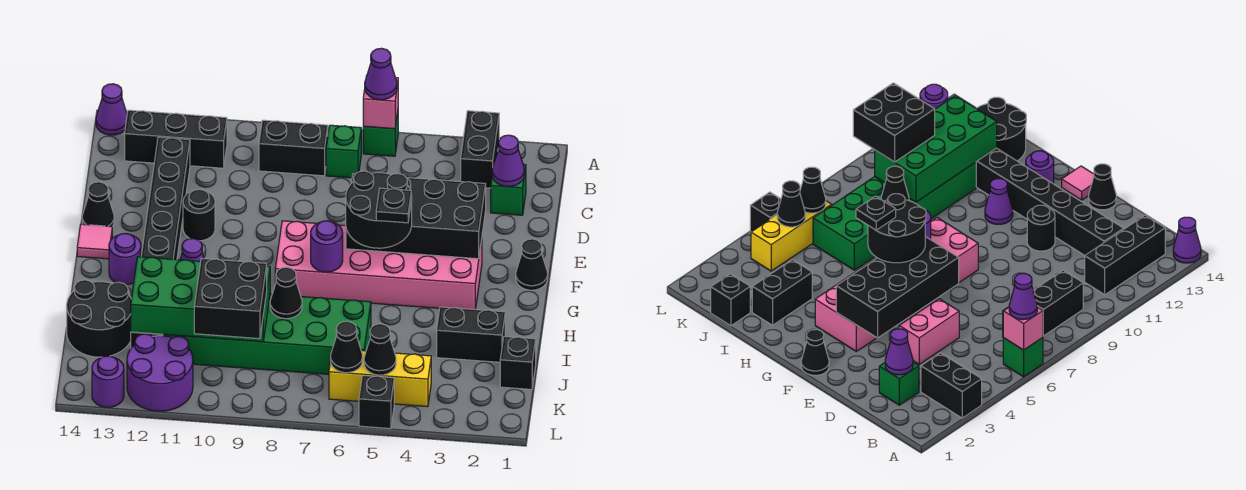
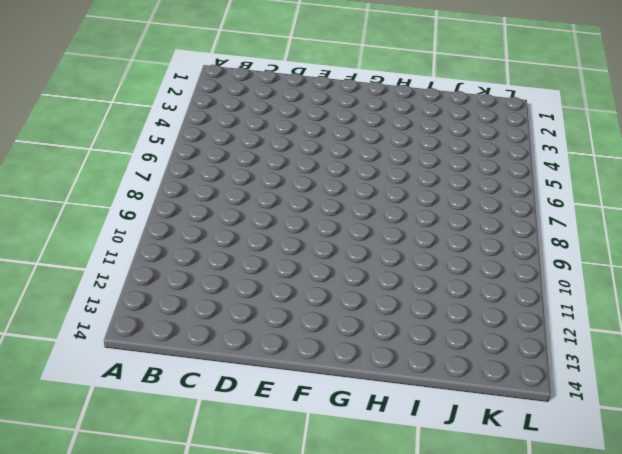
none -> black 1x2 brick [461,111,499,188]
none -> green 1x1 brick [363,112,398,156]
none -> purple 1x1 cone [96,84,127,135]
none -> green 1x1 brick [326,125,361,178]

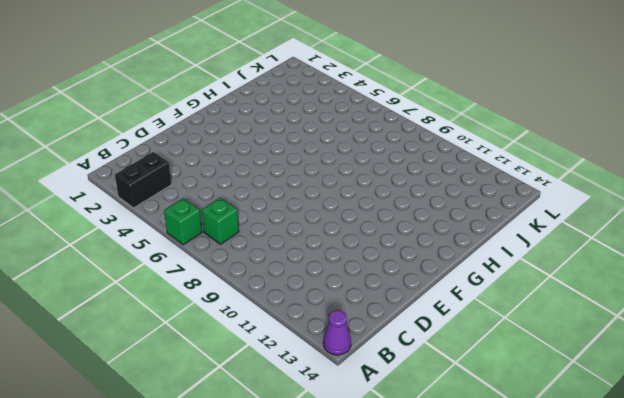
none -> black 1x2 brick [259,120,328,176]
none -> black 1x3 brick [125,110,227,168]
none -> green 1x1 brick [491,164,526,215]
none -> black 1x8 brick [131,137,190,348]

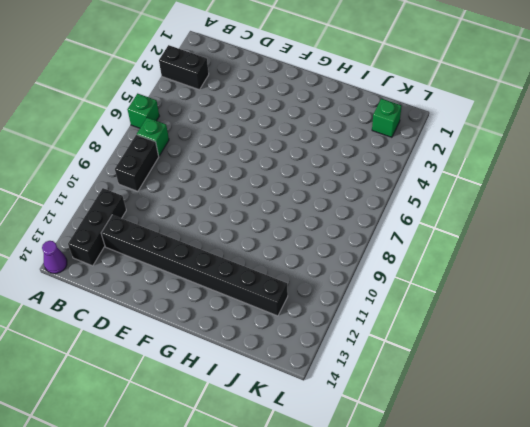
green 1x1 brick [372,99,402,137] -> green 1x1 brick moved to [491,164,526,215]
none -> pink 1x2 brick [899,299,959,364]
none -> black 1x1 round brick [183,189,215,241]
none -> black 1x1 cone [82,182,114,227]
none -> black 1x1 cone [516,239,548,290]

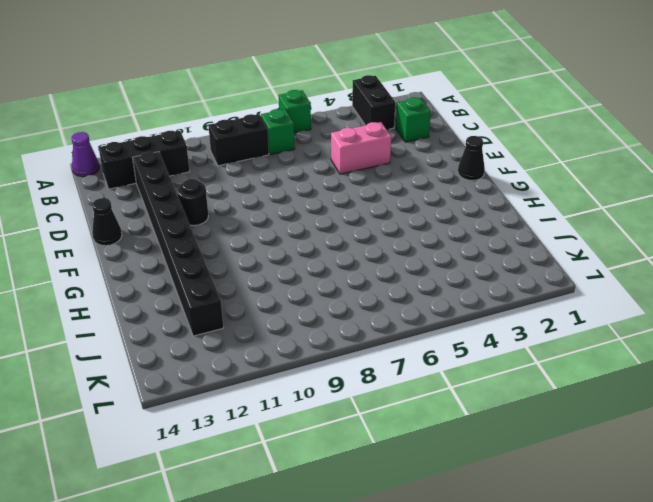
none -> pink 2x6 brick [275,221,482,309]
none -> pink 1x1 tile [77,224,112,259]
none -> purple 1x1 cone [180,238,204,261]
none -> purple 1x1 round brick [109,233,141,285]

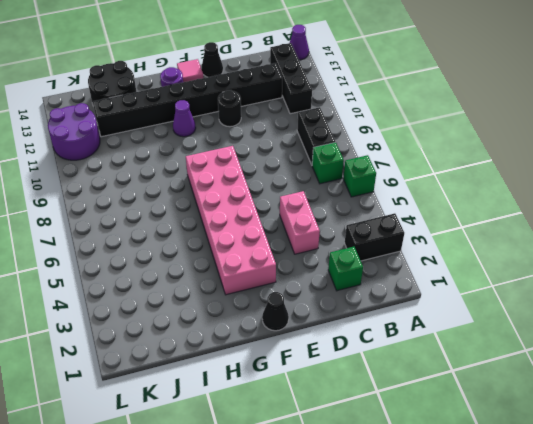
none -> black 1x2 brick [437,307,505,362]
none -> green 2x6 brick [164,294,371,374]
none -> black 1x1 brick [500,336,536,390]
none -> yellow 1x3 brick [329,351,431,407]

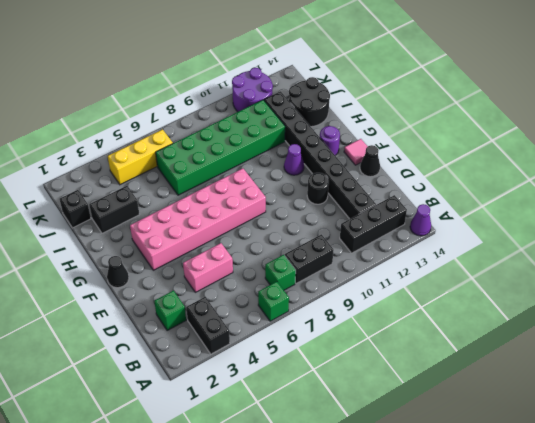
none -> black 1x1 brick [359,376,394,429]
none -> purple 1x1 round brick [92,356,124,407]
none -> pink 1x1 brick [363,78,398,129]
none -> purple 1x1 cone [492,135,524,187]

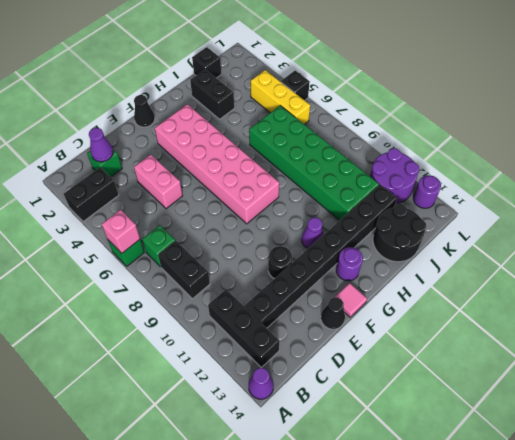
none -> black 2x4 brick [346,174,486,259]
none -> purple 1x1 round brick [311,221,343,272]
none -> black 1x1 cone [270,267,302,319]
none -> green 2x4 brick [131,257,270,342]

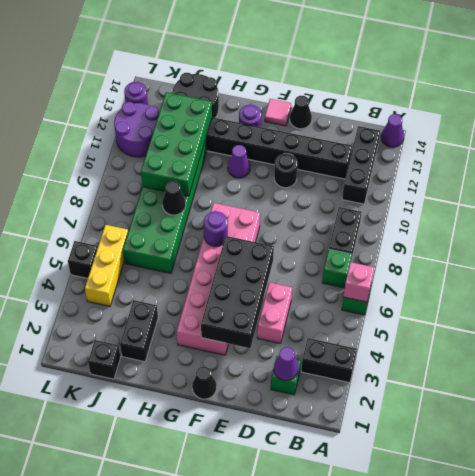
none -> black 1x1 cone [364,324,396,375]
none -> black 1x1 cone [331,321,362,373]
none -> purple 1x1 cone [365,48,397,100]
none -> black 2x2 round brick [346,171,412,248]

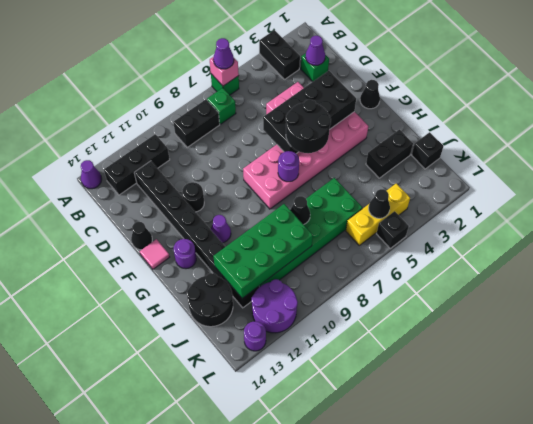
none -> black 1x1 cone [331,321,362,373]
none -> black 2x2 brick [194,258,267,339]
none -> black 1x1 plate [376,188,411,223]

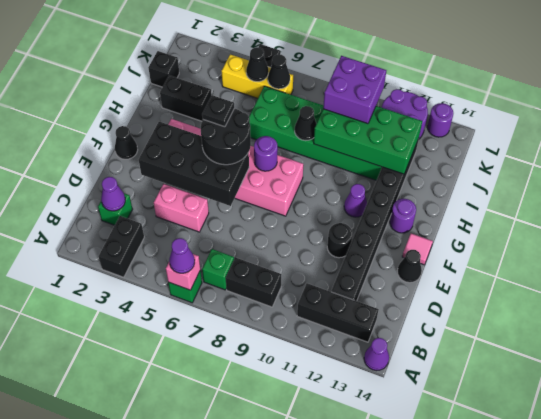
purple 2x2 brick [323,56,386,124] -> black 2x2 brick [194,258,267,339]
none -> black 2x2 round brick [67,280,131,357]

